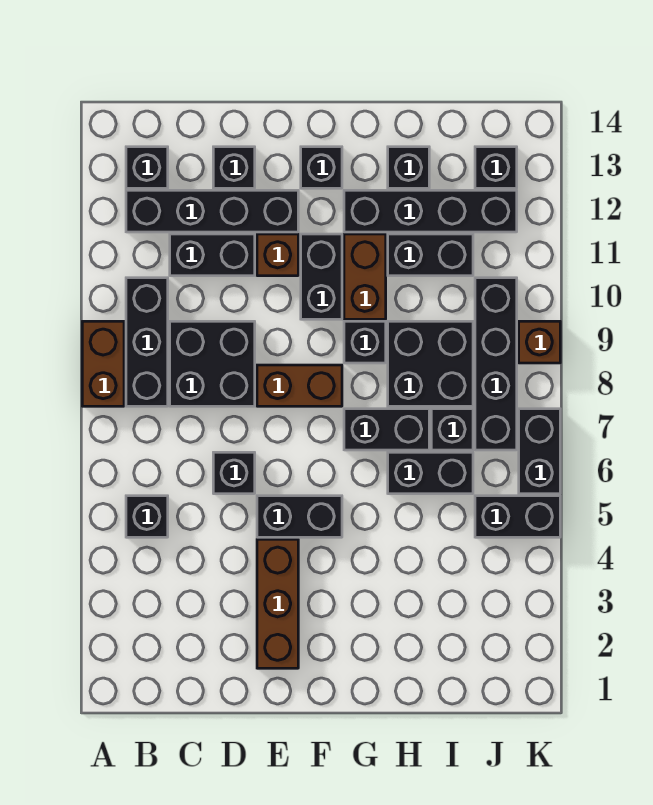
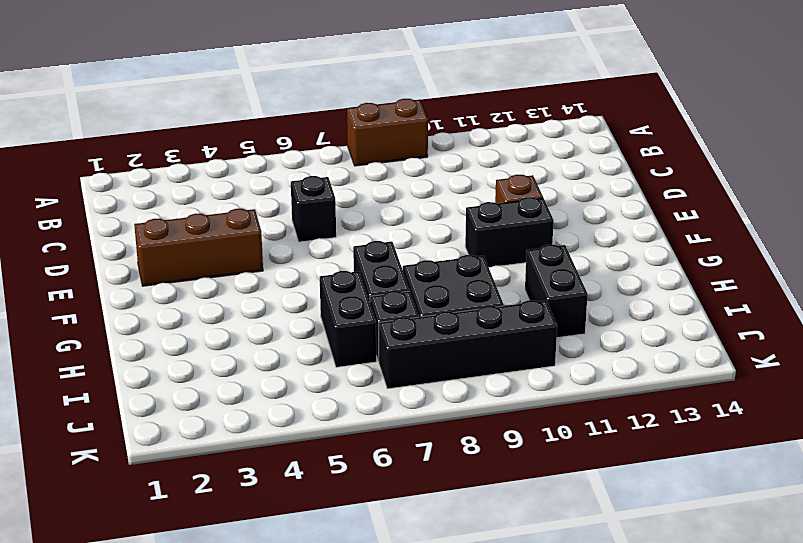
none -> black 1x1 brick [126,496,168,537]
none -> black 1x3 brick [126,278,168,406]
none -> black 1x4 brick [126,190,298,232]

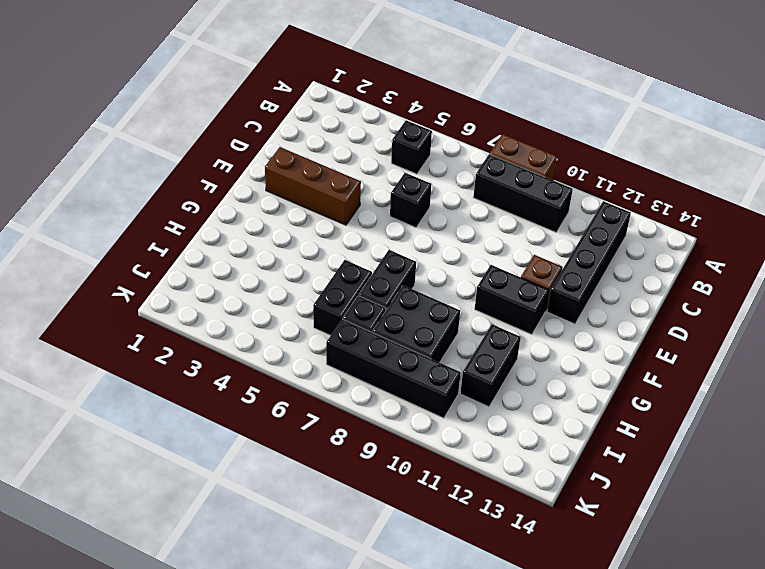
none -> black 1x1 brick [126,147,168,188]
none -> black 2x2 brick [170,321,255,406]
none -> black 1x2 brick [170,234,255,276]

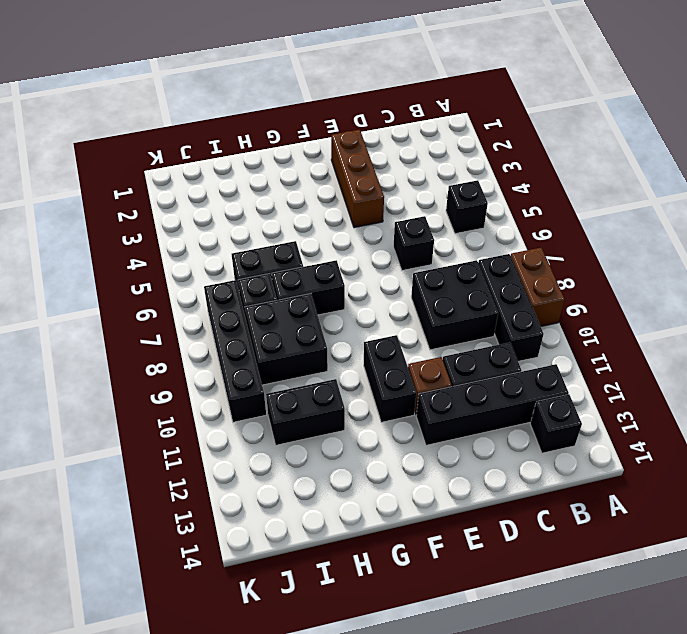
none -> black 1x1 brick [213,147,255,188]
none -> black 1x2 brick [257,496,342,537]
none -> brown 1x2 brick [257,365,342,406]

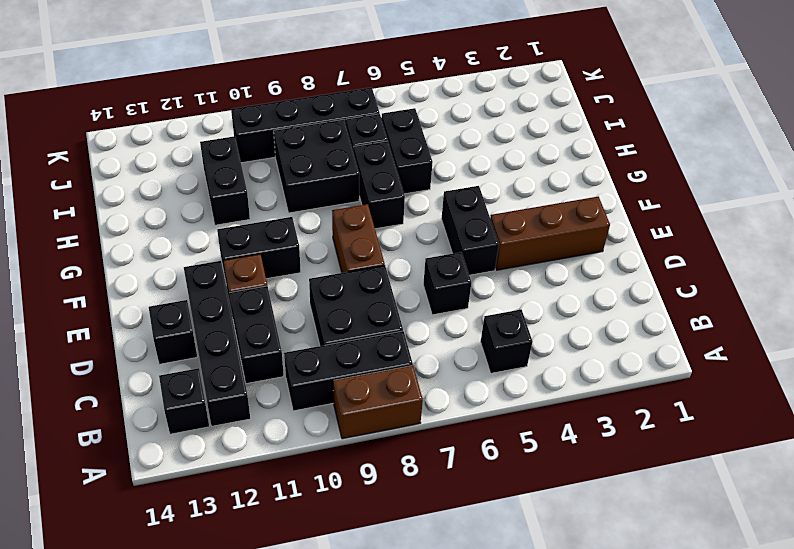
none -> black 1x1 brick [301,147,342,188]
none -> black 1x1 brick [344,321,386,363]
none -> brown 1x2 brick [344,234,386,319]

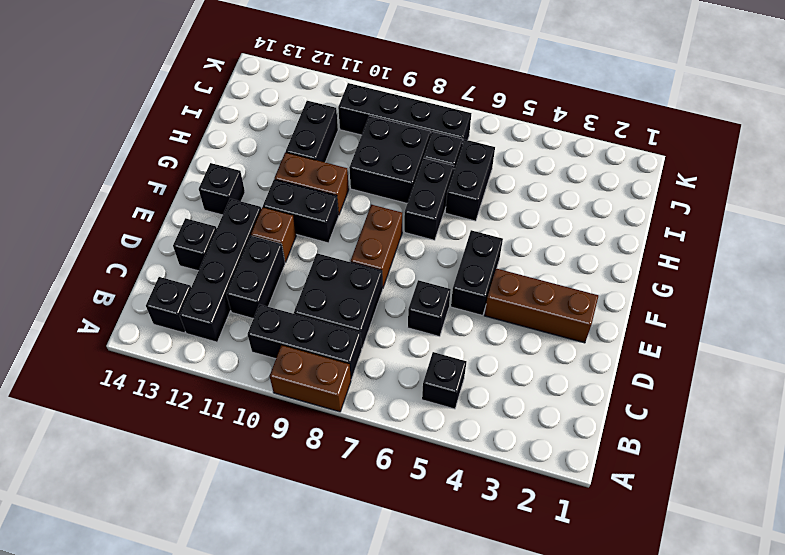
none -> black 1x1 brick [344,321,386,363]
none -> black 1x4 brick [344,190,517,232]
none -> black 1x1 brick [388,147,429,188]

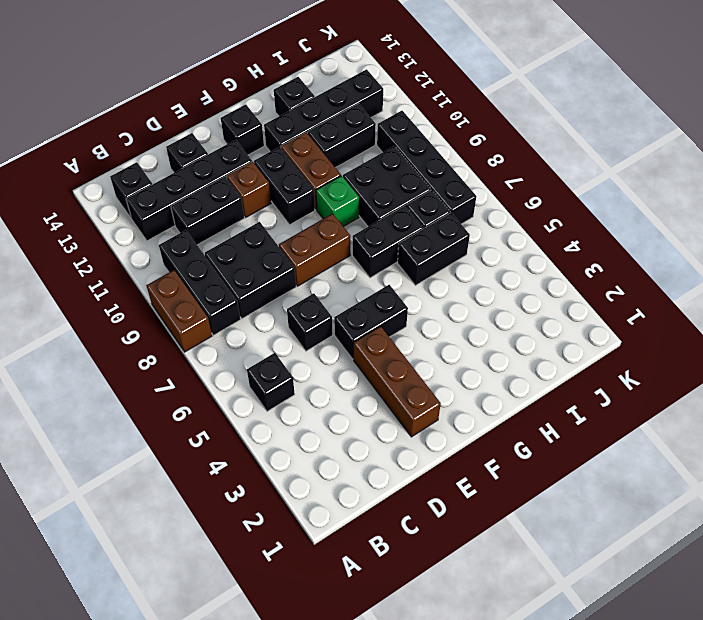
green 1x1 brick [316,176,359,227] -> black 1x1 brick [344,321,386,363]
none -> black 1x2 brick [475,496,560,537]
none -> black 1x1 brick [475,147,517,188]
none -> black 1x2 brick [519,409,560,494]

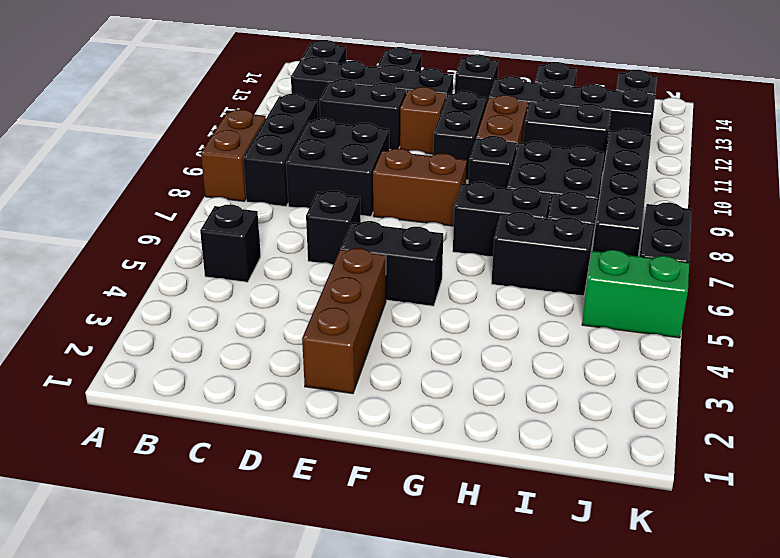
green 1x2 brick [582,250,689,338] -> black 1x2 brick [475,496,560,537]
none -> brown 1x1 brick [519,321,560,363]

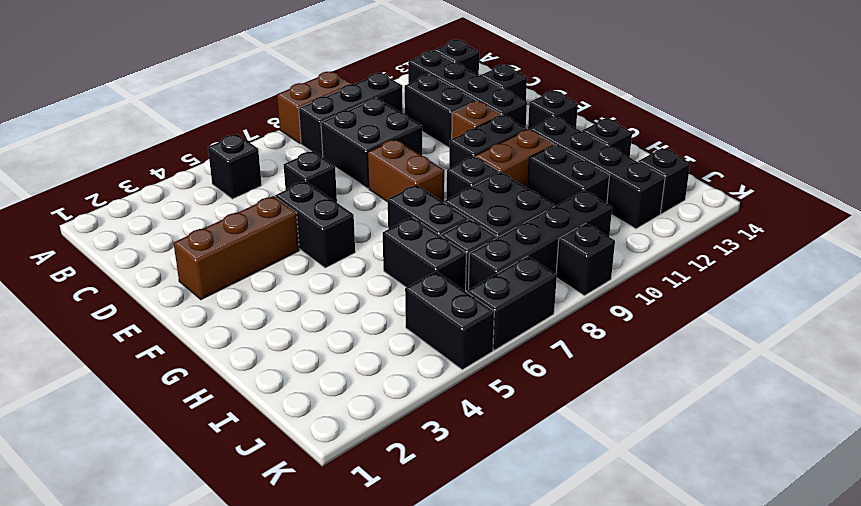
black 1x1 brick [556,224,615,296] -> brown 1x1 brick [519,321,560,363]

